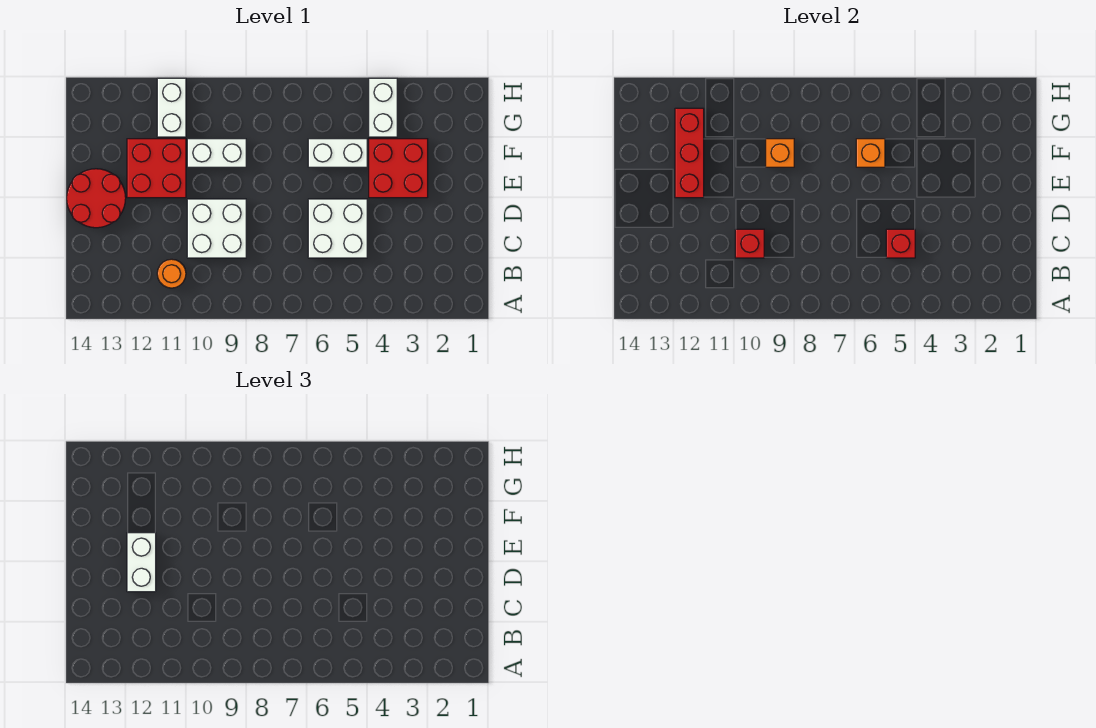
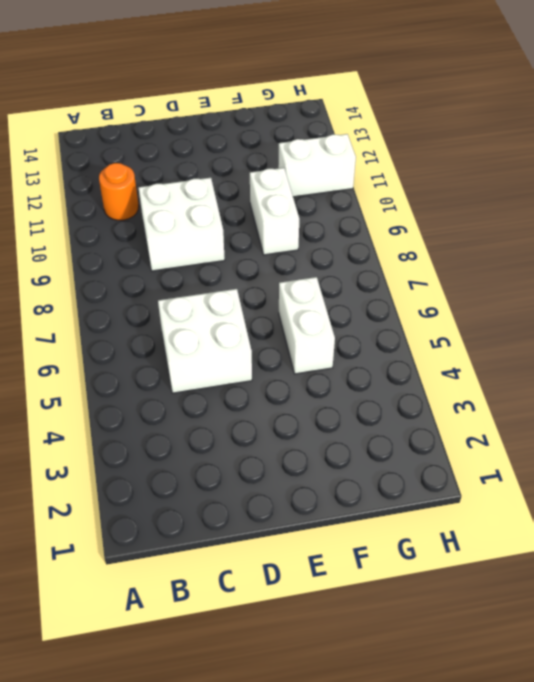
none -> red 2x2 round brick [67,169,126,228]
none -> red 2x2 brick [369,139,428,198]
none -> red 2x2 brick [127,139,186,198]

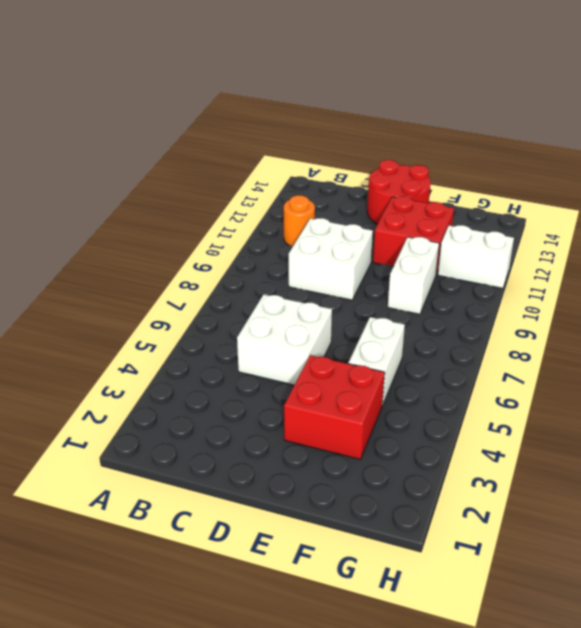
none -> white 1x2 brick [369,78,397,137]
none -> red 1x1 brick [886,229,915,258]
none -> red 1x1 brick [735,229,764,258]

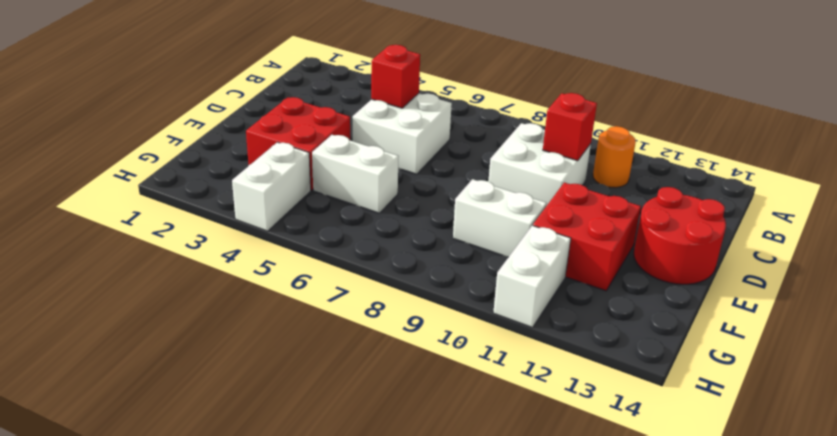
none -> red 1x3 brick [675,108,704,198]
none -> orange 1x1 brick [856,139,885,167]
none -> orange 1x1 brick [766,139,794,167]

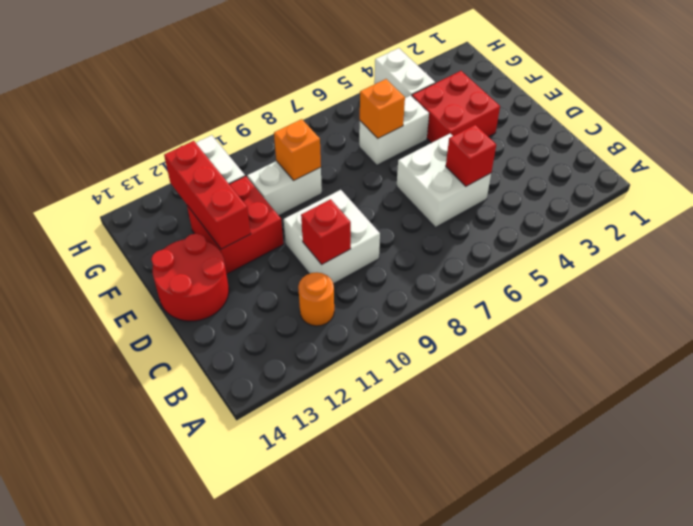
none -> white 1x2 brick [127,533,156,592]

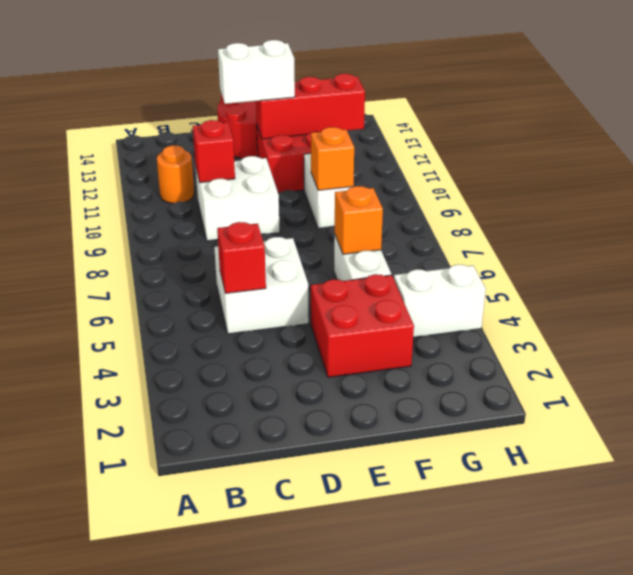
none -> white 1x2 brick [157,78,186,137]

